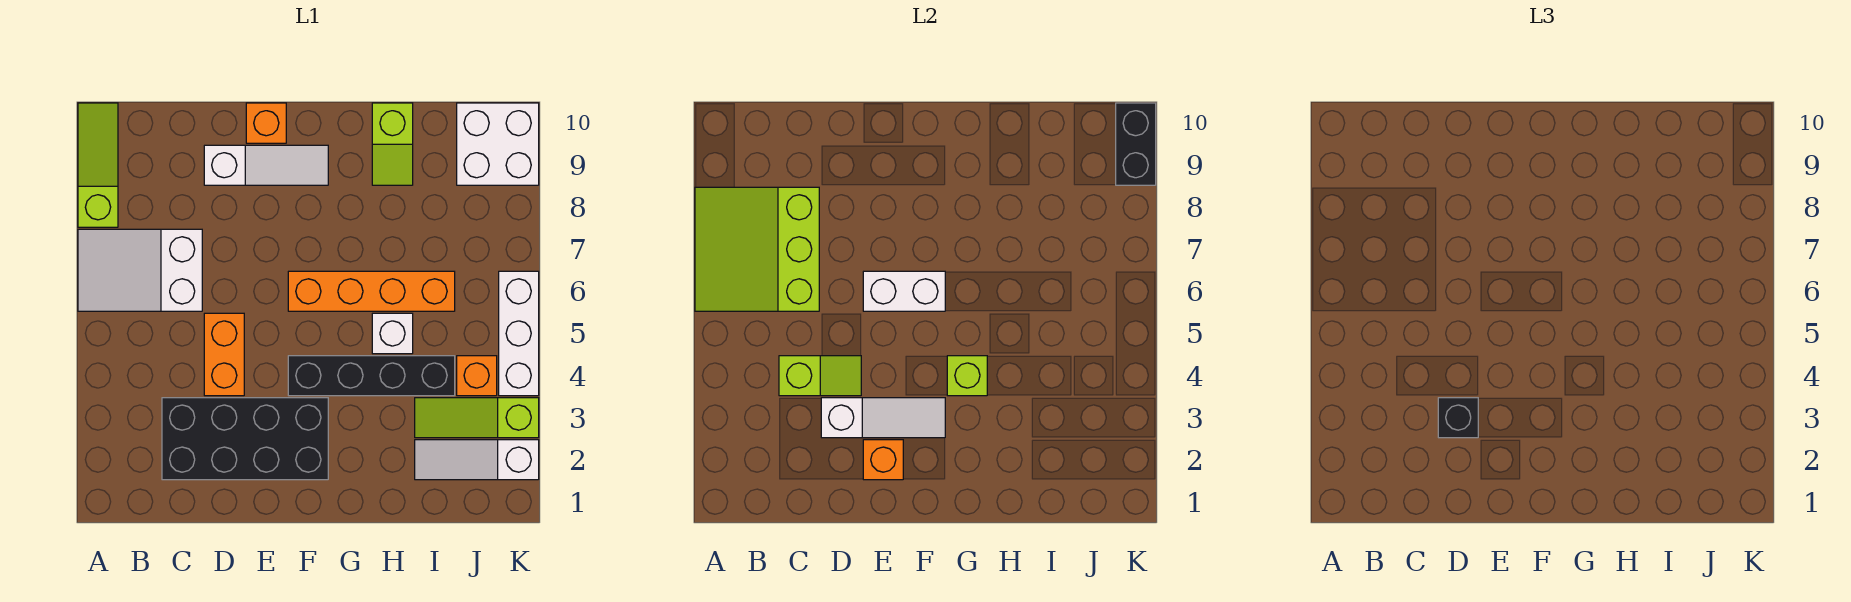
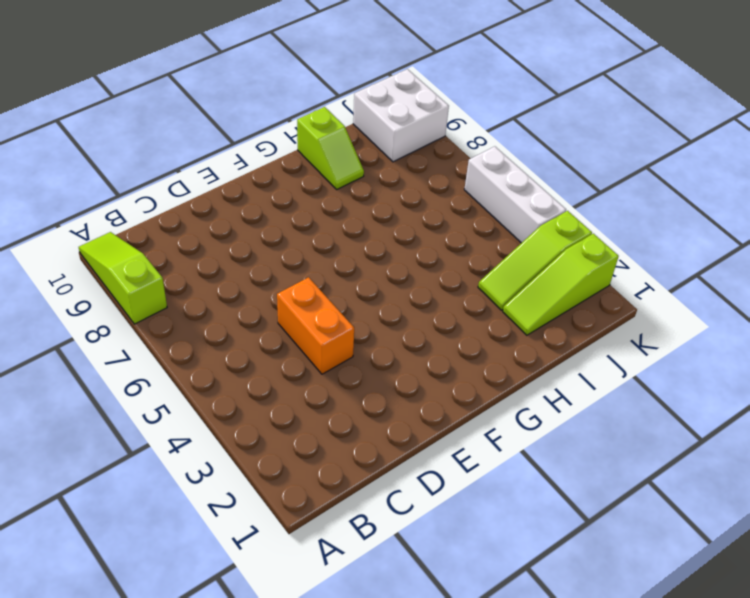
lime 1x3 slope [503,234,619,335] -> white 1x3 slope [415,440,539,480]
none -> white 2x3 slope [78,229,202,311]
none -> black 2x4 brick [162,398,328,480]
none -> white 1x3 slope [204,145,328,185]

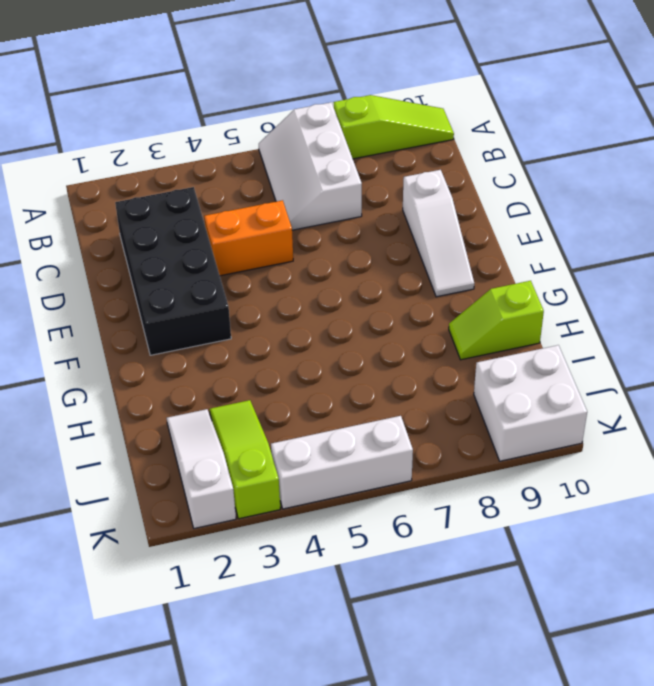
white 2x3 slope [259,102,362,230] -> white 2x3 slope turned to [78,229,202,311]
none -> orange 1x1 brick [246,103,286,143]
none -> black 1x4 brick [288,356,455,396]
none -> orange 1x4 brick [288,271,455,311]

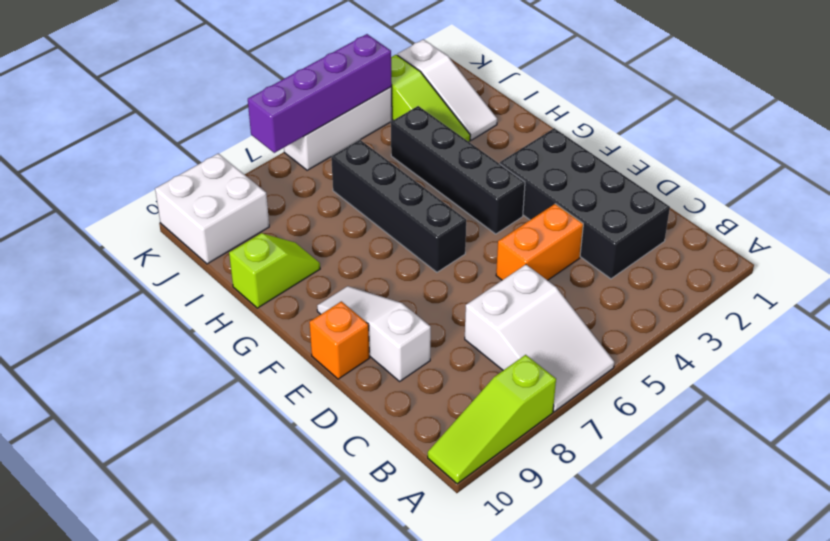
black 1x4 brick [331,140,466,272] -> orange 1x4 brick [288,271,455,311]
purple 1x4 brick [248,34,392,153] -> none
none -> white 1x1 brick [372,313,413,354]
none -> orange 1x1 brick [457,356,497,396]
none -> lime 3x3 slope [695,187,819,311]

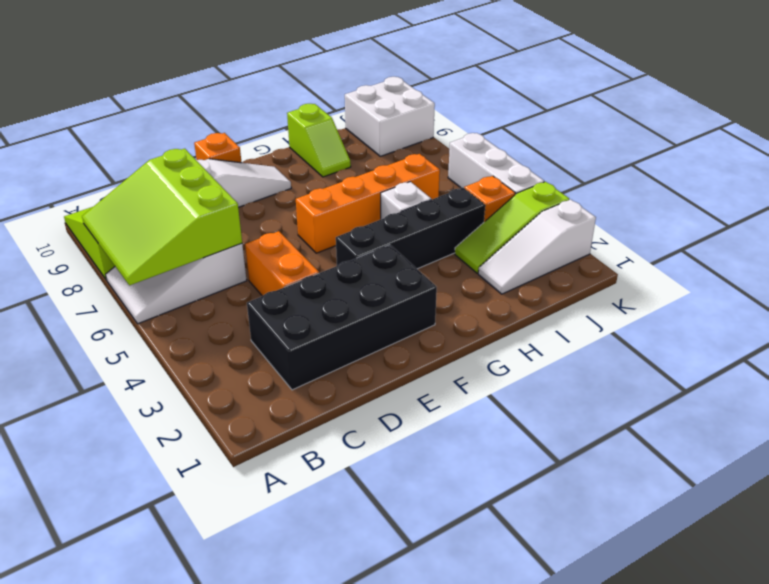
none -> lime 1x2 slope [779,356,861,396]
none -> white 1x3 slope [821,398,945,438]
none -> orange 1x1 brick [863,440,903,480]

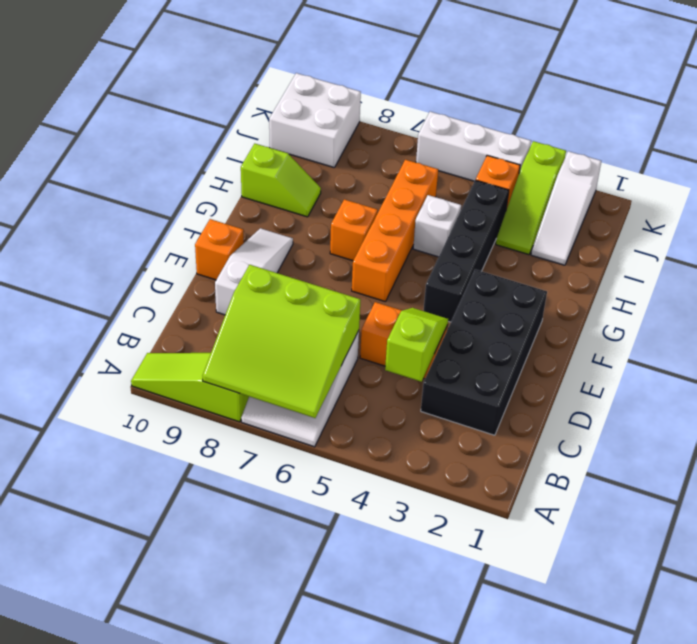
orange 1x1 brick [330,199,378,261] -> orange 1x1 brick moved to [863,440,903,480]
none -> white 1x3 slope [821,398,945,438]
none -> white 1x2 brick [863,271,945,311]
none -> lime 1x1 brick [947,356,987,396]

